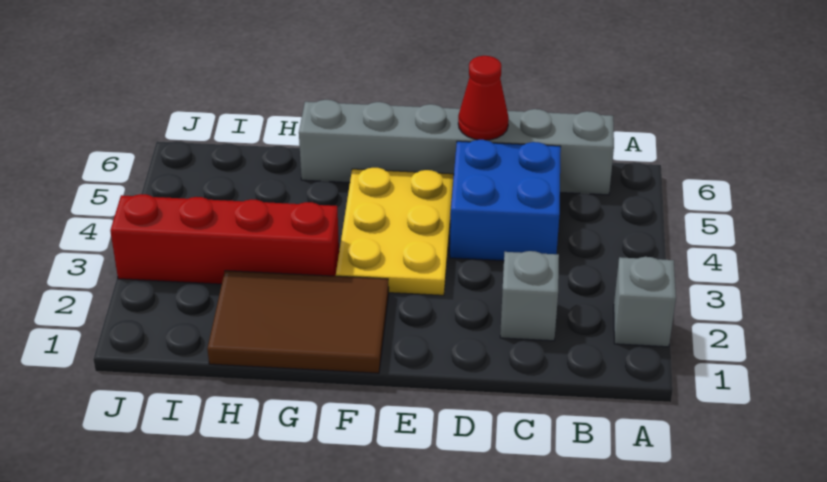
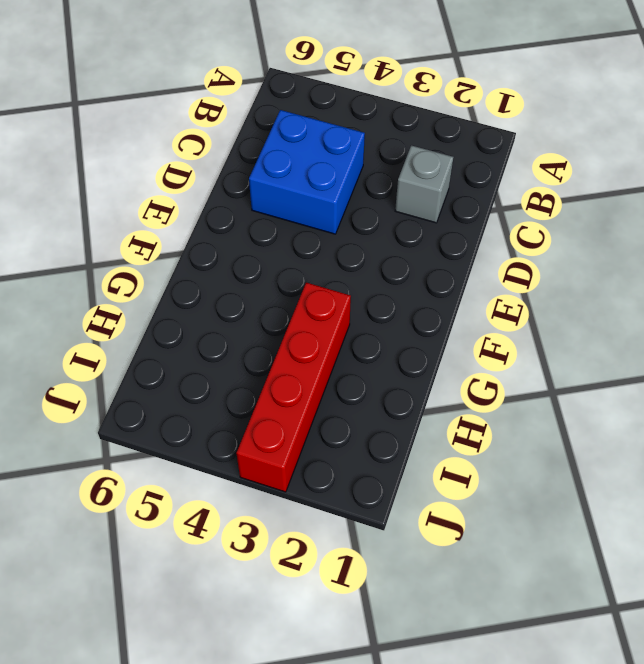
none -> grey 1x1 brick [614,257,676,347]
none -> grey 1x6 brick [299,100,614,195]

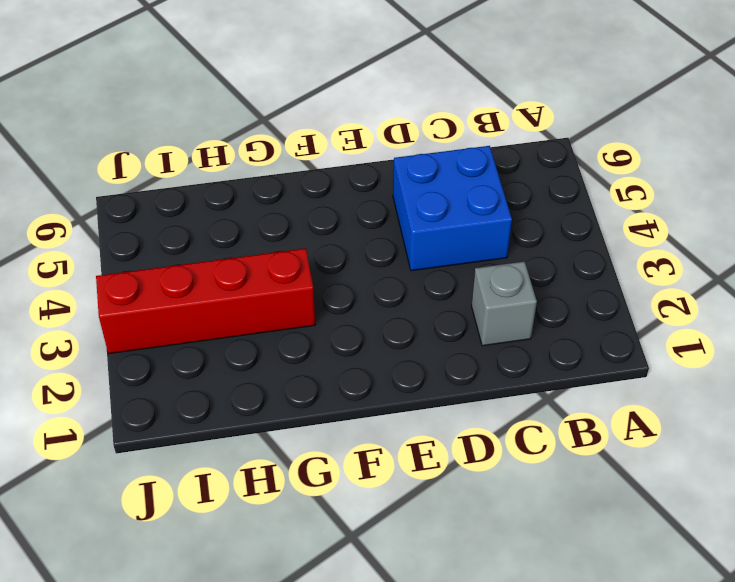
none -> grey 1x1 brick [614,257,676,347]
none -> grey 1x6 brick [299,100,614,195]

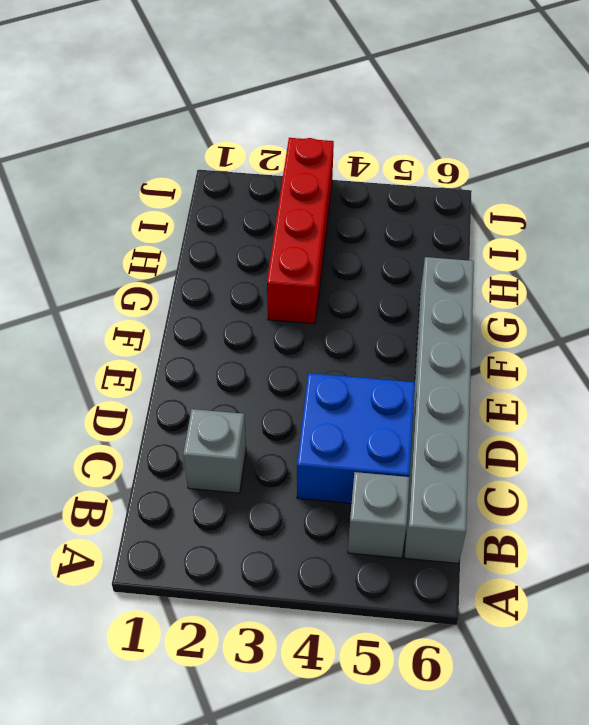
grey 1x1 brick [348,472,409,558] -> grey 1x1 brick moved to [614,257,676,347]
none -> yellow 2x3 plate [336,168,454,295]
none -> brown 2x3 tile [207,271,389,373]

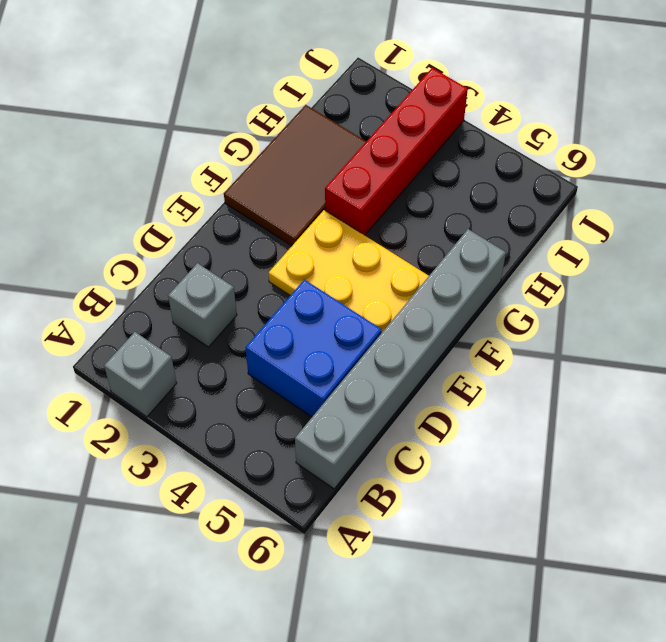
none -> red 1x1 cone [458,56,509,140]

